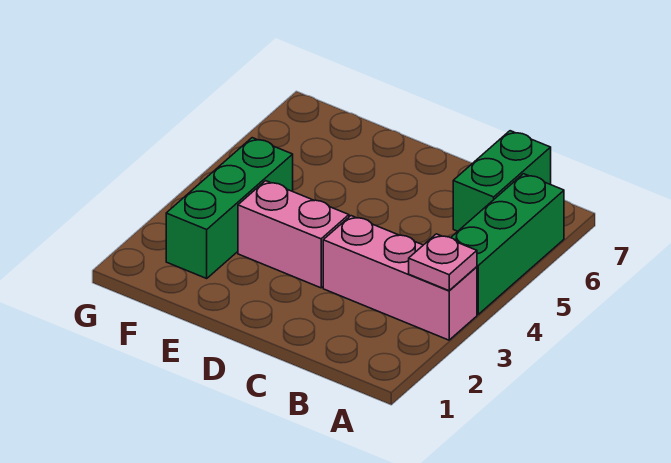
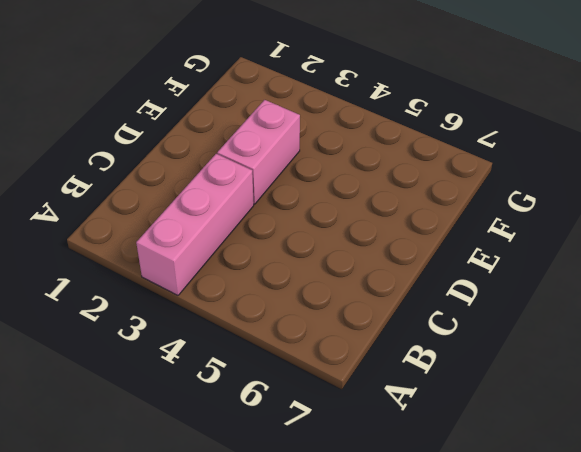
none -> green 1x3 brick [451,174,564,314]
none -> green 1x2 brick [453,131,551,231]

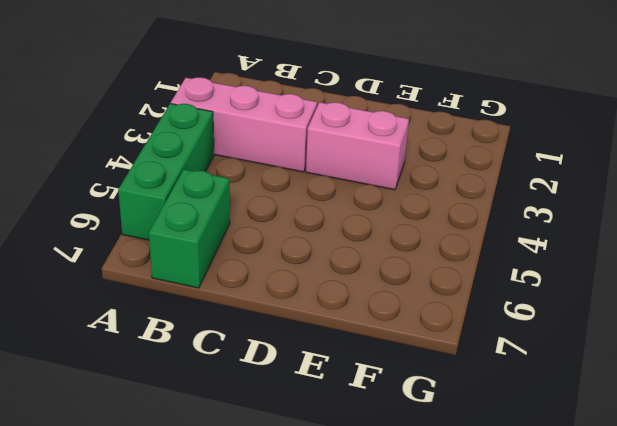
none -> green 1x3 brick [166,138,293,278]
none -> pink 1x1 plate [409,234,477,291]

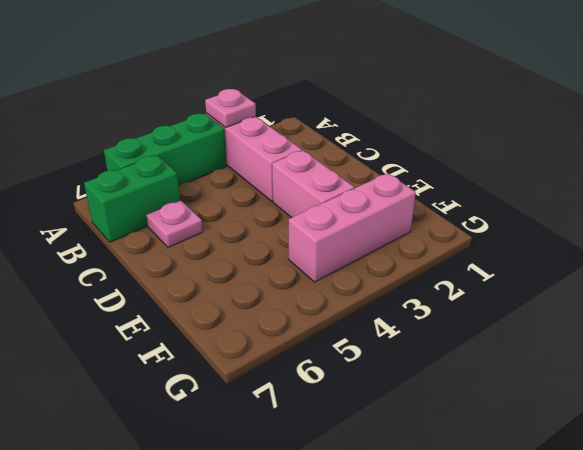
pink 1x1 plate [147,201,203,248] -> none
pink 1x3 brick [289,173,416,282] -> green 1x3 brick [166,138,293,278]

